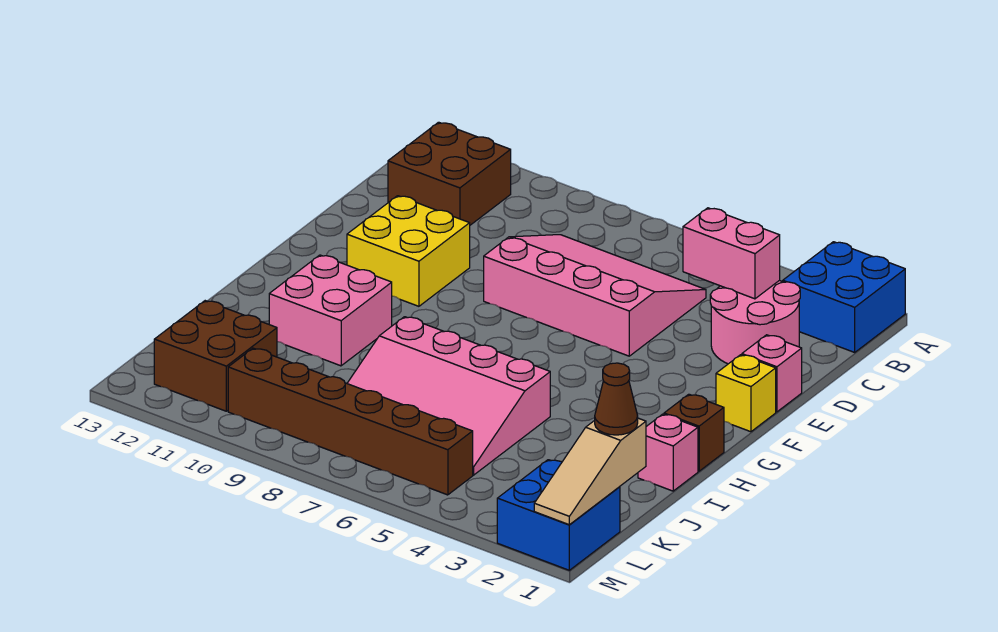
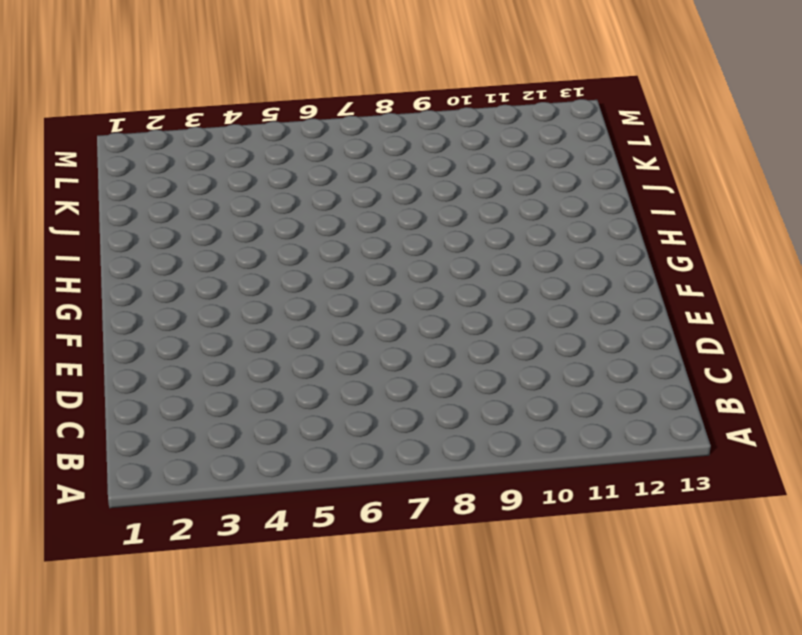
none -> blue 2x2 brick [783,242,905,352]
none -> brown 2x2 brick [388,122,511,225]
none -> pink 2x2 round brick [710,281,800,364]

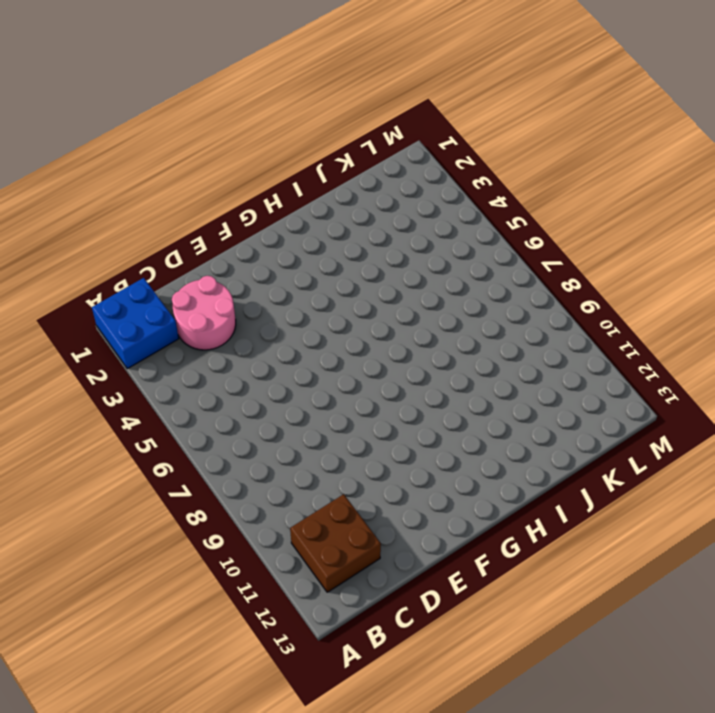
none -> pink 3x4 slope [484,235,706,356]
none -> pink 1x1 brick [742,335,802,412]
none -> yellow 2x2 brick [347,196,470,306]

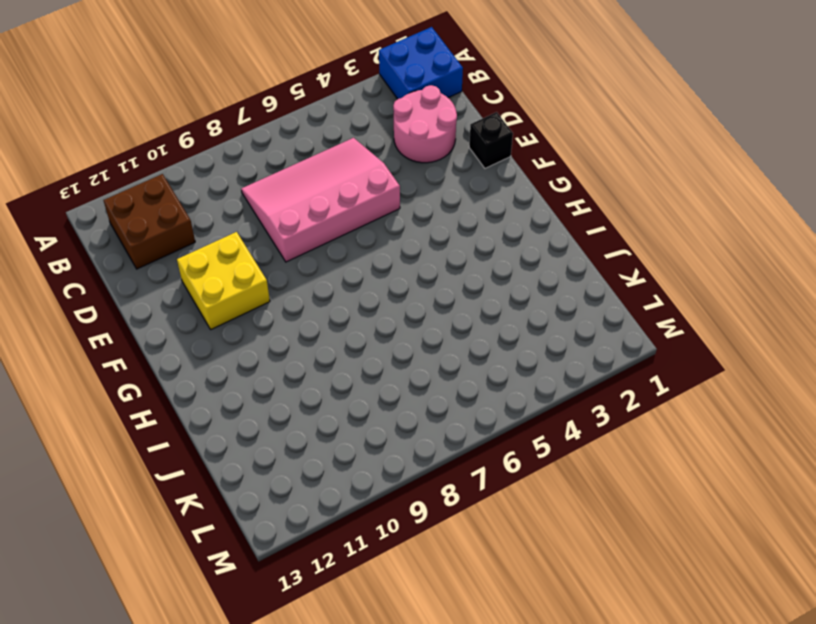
black 1x1 brick [469,112,513,168] -> pink 1x1 brick [742,335,802,412]
none -> yellow 1x1 brick [716,355,776,432]
none -> brown 1x1 brick [664,394,724,471]
none -> pink 2x2 brick [269,255,392,366]

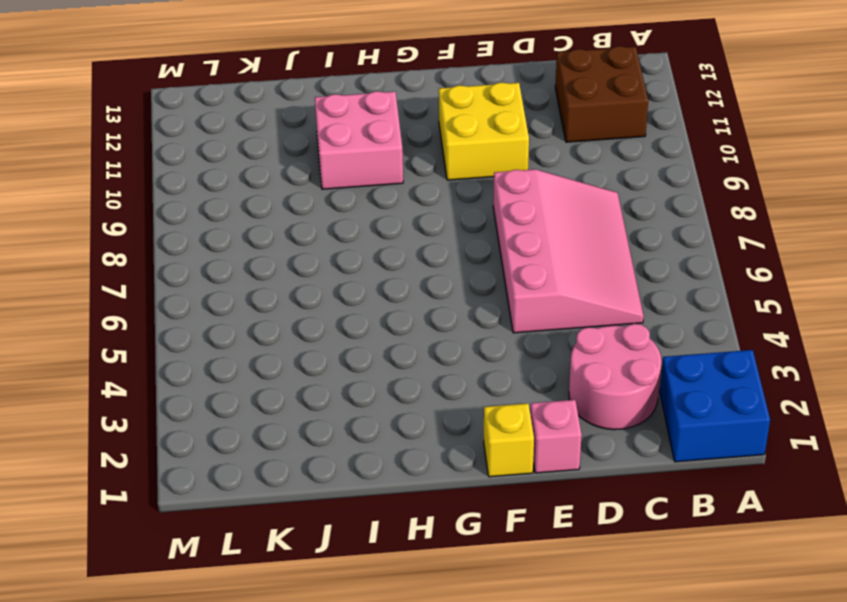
none -> brown 1x1 brick [664,394,724,471]
none -> pink 1x1 brick [638,414,698,491]
none -> pink 3x4 slope [347,317,550,475]

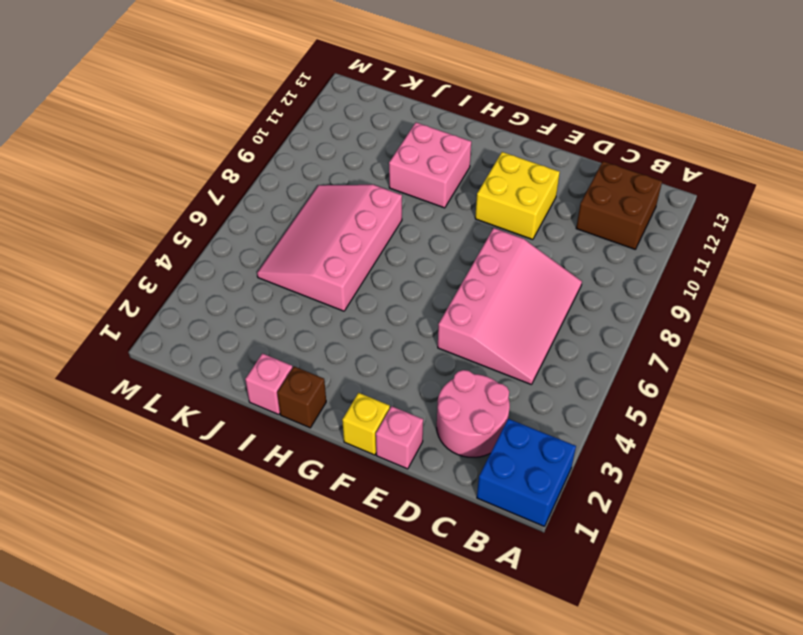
none -> brown 2x2 brick [154,301,277,411]
none -> blue 2x2 brick [497,460,620,570]
none -> brown 1x6 brick [228,348,473,495]

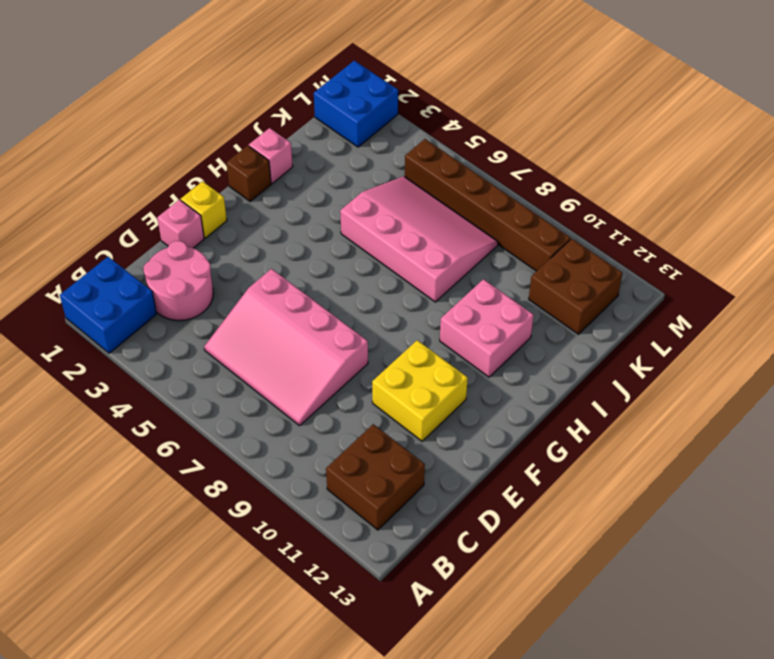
none -> pink 1x2 brick [683,208,780,299]
none -> tan 1x3 slope [534,418,646,525]
none -> brown 1x1 cone [595,363,638,435]

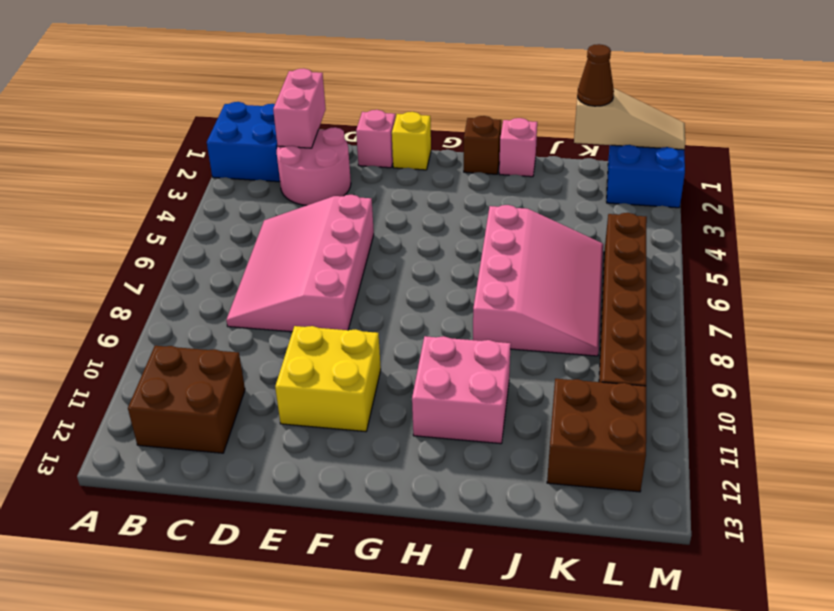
pink 1x2 brick [273,68,326,148] -> pink 1x2 brick moved to [683,208,780,299]

